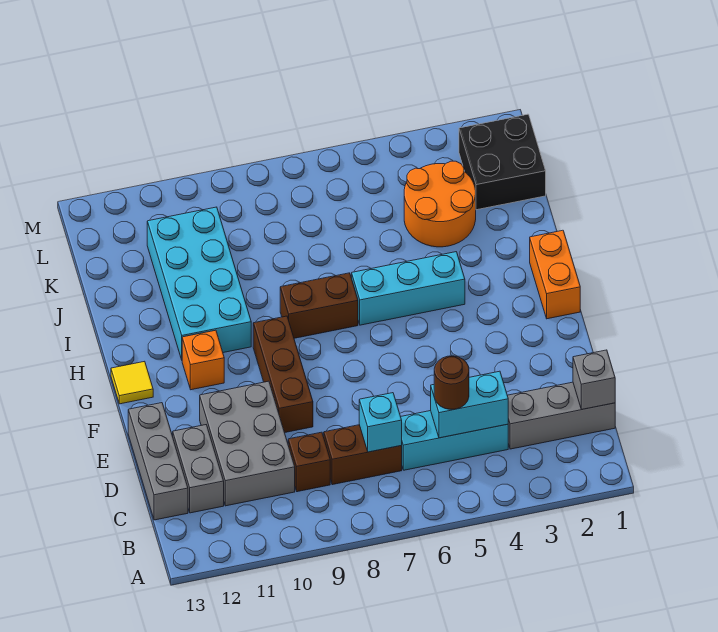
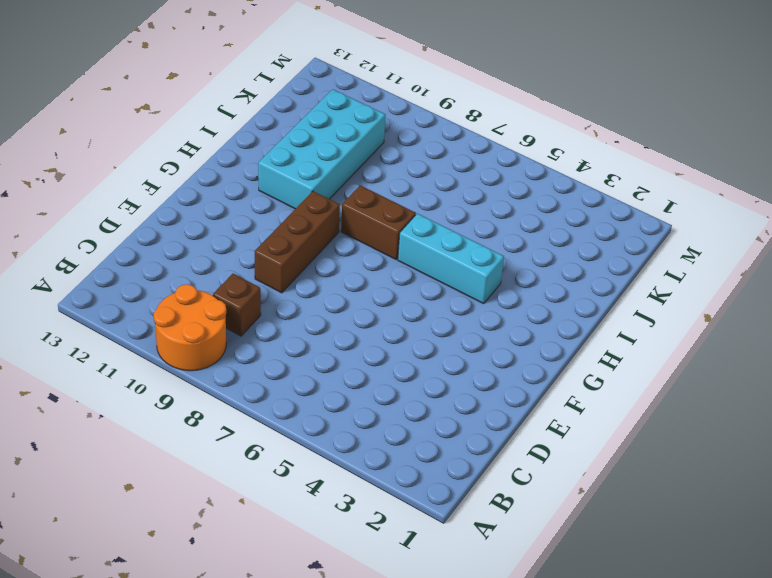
orange 2x2 round brick [154,284,226,371] -> orange 2x2 round brick moved to [404,161,476,247]
none -> grey 1x3 brick [507,382,615,449]
none -> cyan 1x3 brick [401,411,508,470]
none -> brown 1x2 brick [324,425,402,485]

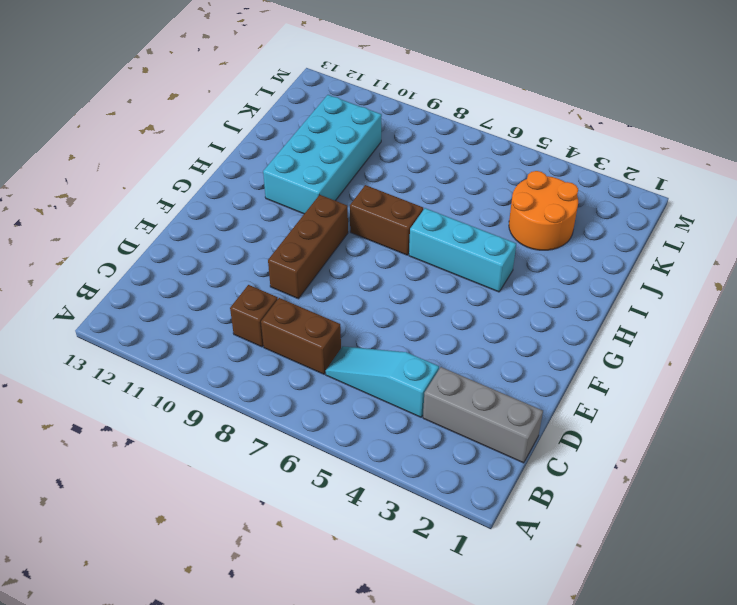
cyan 1x3 slope [326,346,439,417] -> cyan 1x3 brick [401,411,508,470]
none -> grey 2x3 brick [200,381,295,506]
none -> grey 1x2 brick [173,425,224,513]
none -> grey 1x3 brick [128,403,188,520]

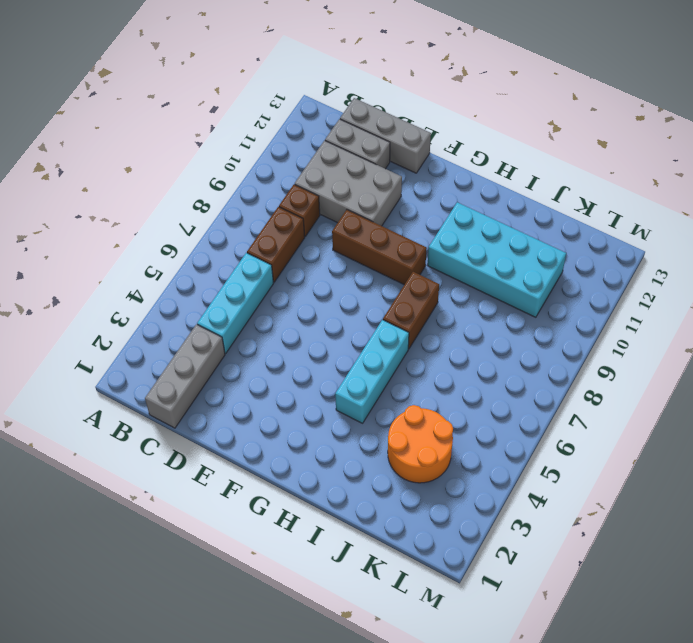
none -> orange 1x2 brick [530,230,580,319]
none -> orange 1x1 brick [182,330,224,390]
none -> yellow 1x1 tile [111,361,153,404]

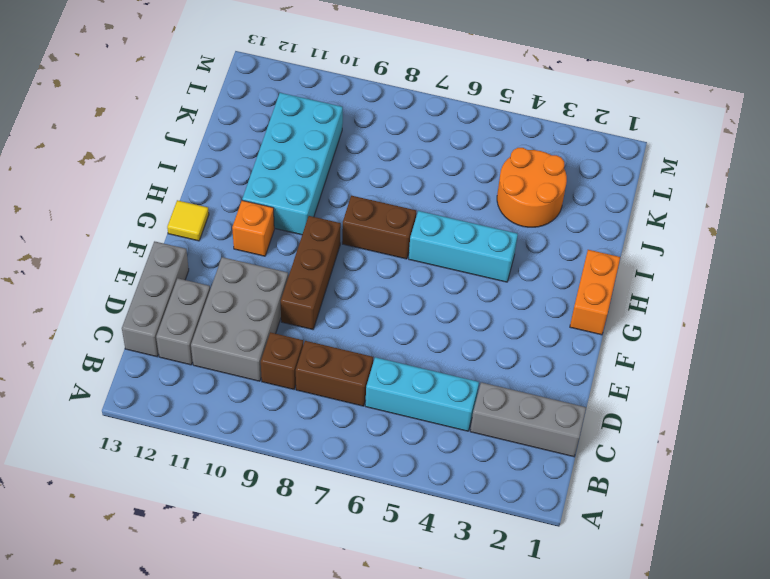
none -> black 2x2 brick [459,114,546,210]
none -> grey 1x1 brick [573,350,615,409]
none -> cyan 1x2 brick [431,371,508,438]

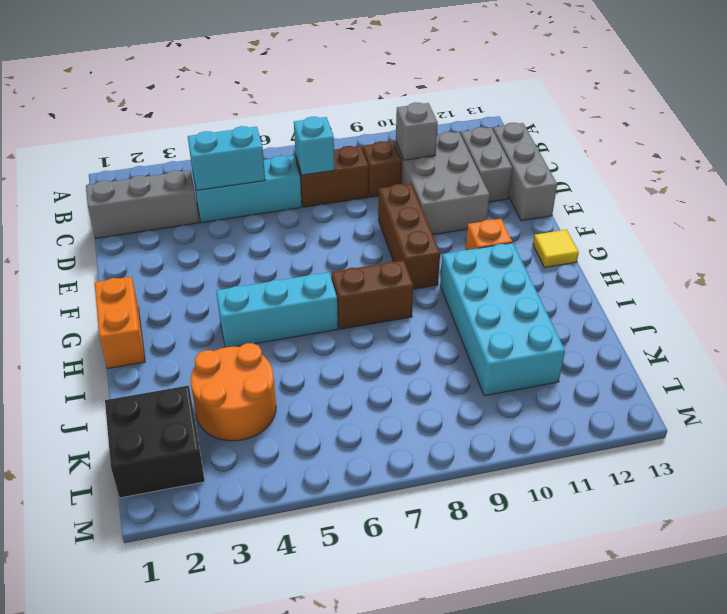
grey 1x1 brick [396,102,438,160] -> grey 1x1 brick moved to [573,350,615,409]
none -> brown 1x1 round brick [434,356,469,409]

